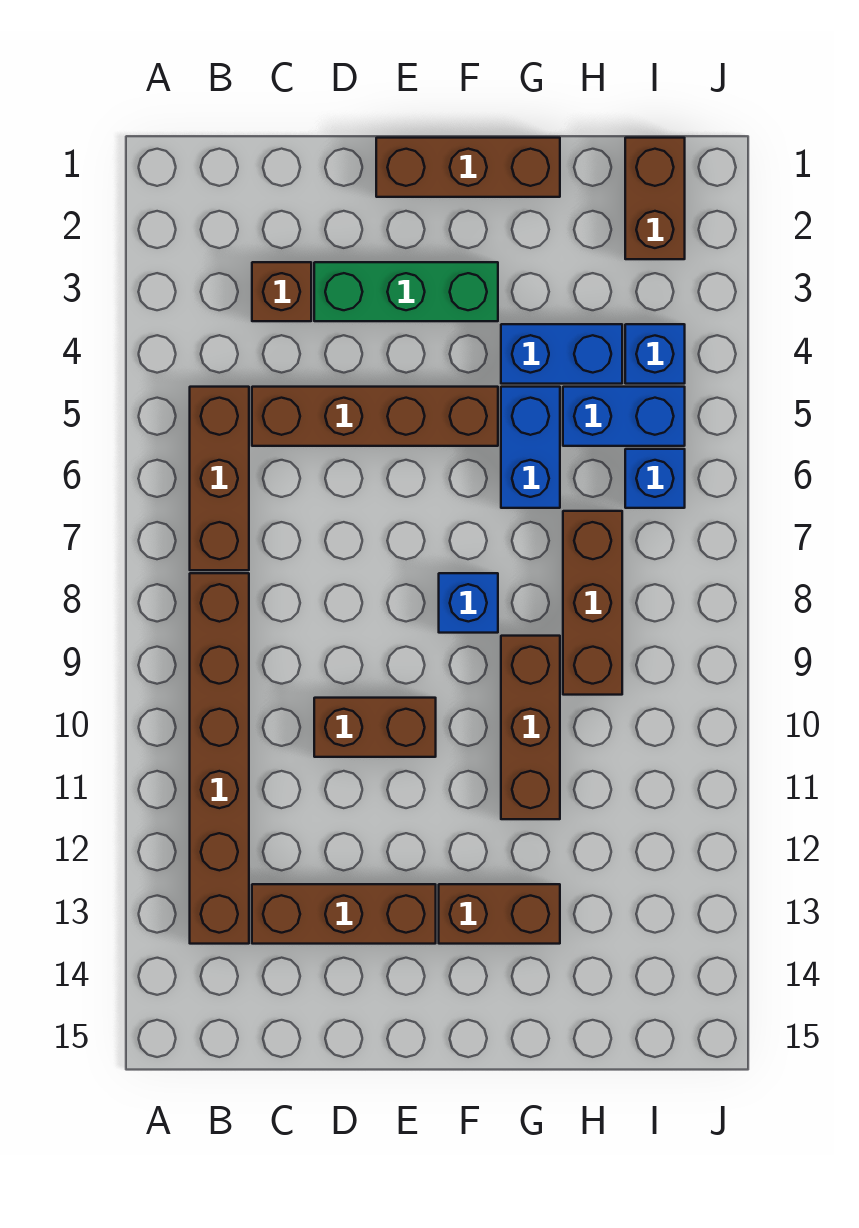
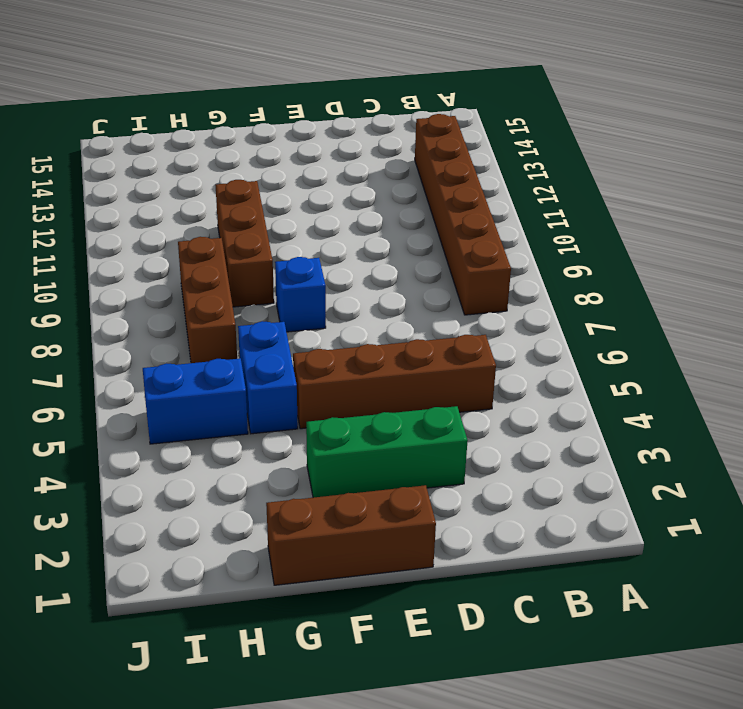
none -> brown 1x3 brick [190,387,249,570]
none -> brown 1x1 brick [252,262,311,321]
none -> brown 1x3 brick [252,884,436,944]

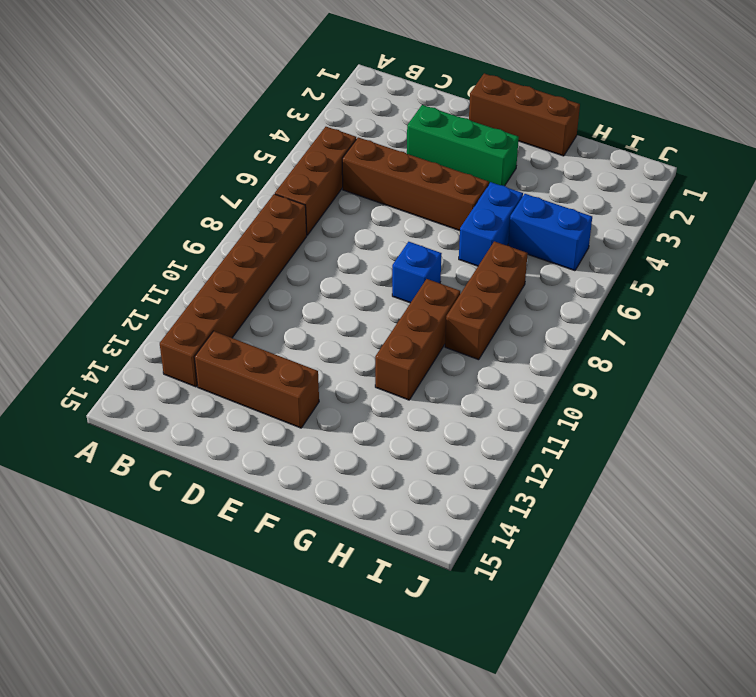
none -> brown 1x1 brick [252,262,311,321]
none -> brown 1x2 brick [314,698,436,757]
none -> brown 1x2 brick [439,884,560,944]

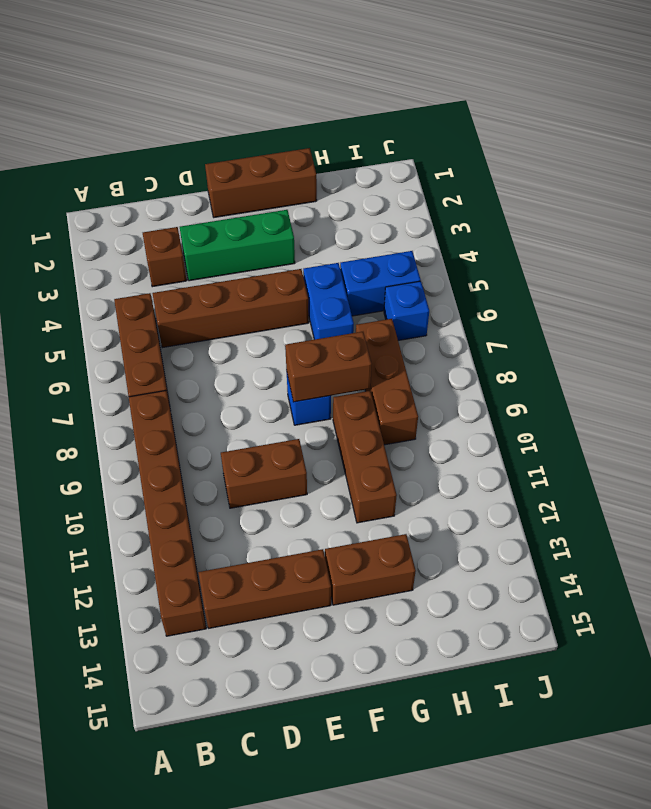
brown 1x2 brick [285,332,372,402] -> brown 1x2 brick turned to [625,138,685,259]
none -> blue 1x2 brick [501,324,622,384]
none -> blue 1x1 brick [625,324,685,384]

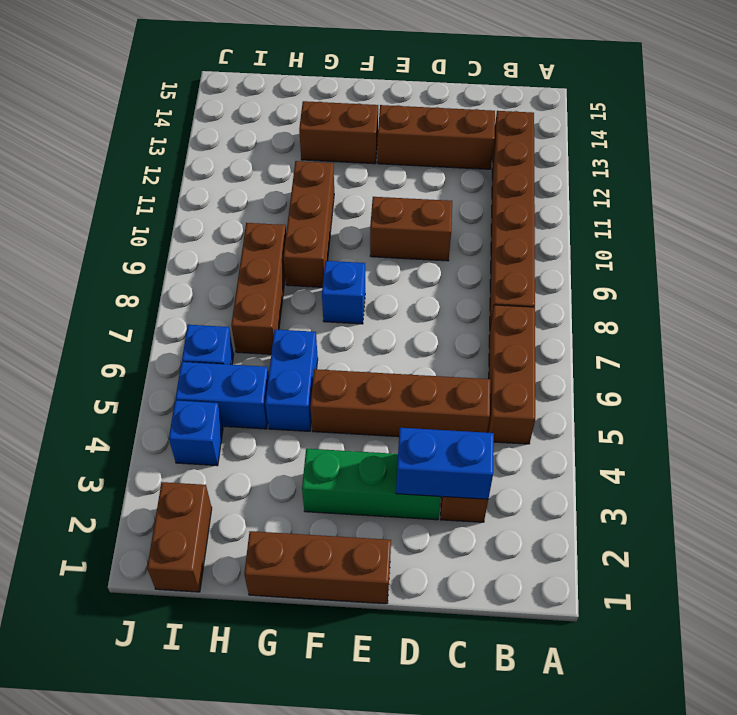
blue 1x2 brick [396,428,494,499] -> blue 1x2 brick moved to [501,324,622,384]

